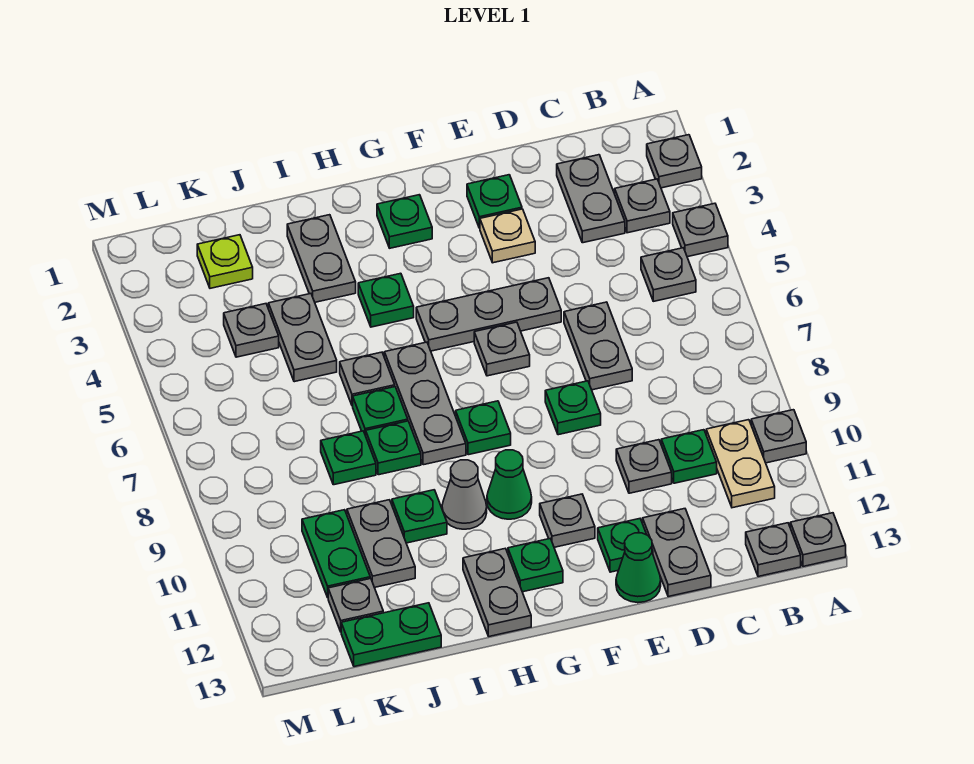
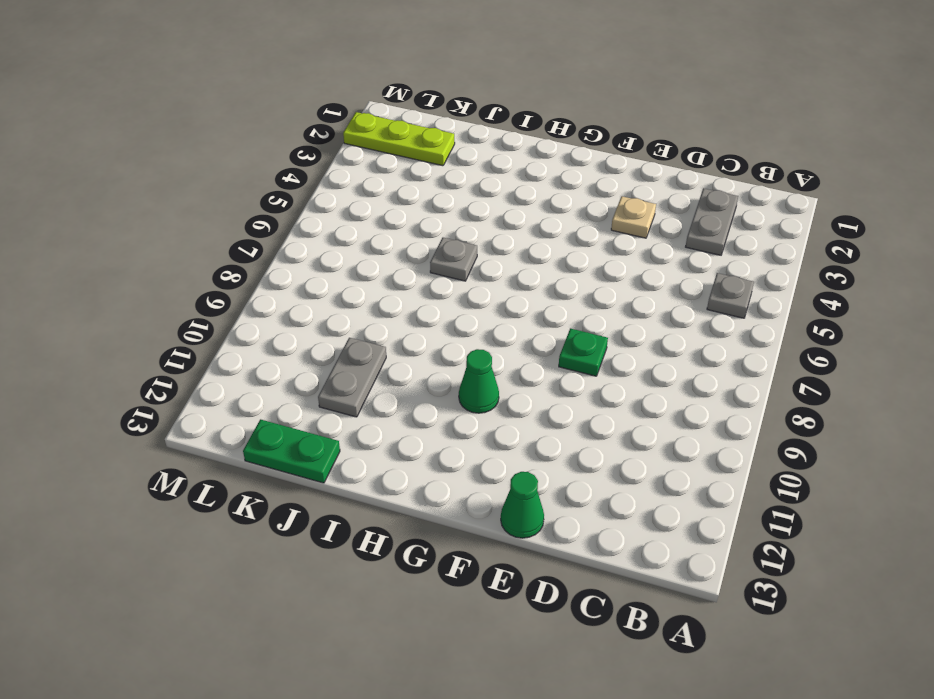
lime 1x3 plate [343,112,455,166] -> lime 1x1 plate [197,235,253,288]
none -> grey 1x1 plate [647,135,702,188]
none -> grey 1x1 plate [673,203,728,257]
none -> grey 1x1 plate [751,410,806,463]
none -> grey 1x1 plate [790,513,846,566]

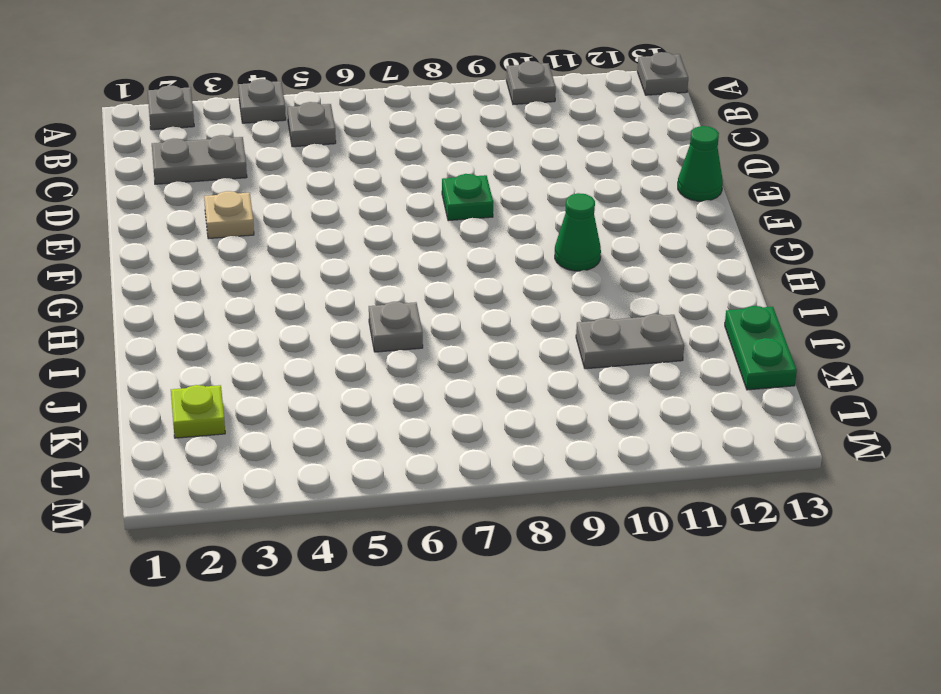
none -> grey 1x1 plate [615,179,670,233]
none -> tan 1x2 plate [706,420,775,508]
none -> grey 1x1 plate [746,523,801,577]
none -> green 1x1 plate [661,430,717,483]

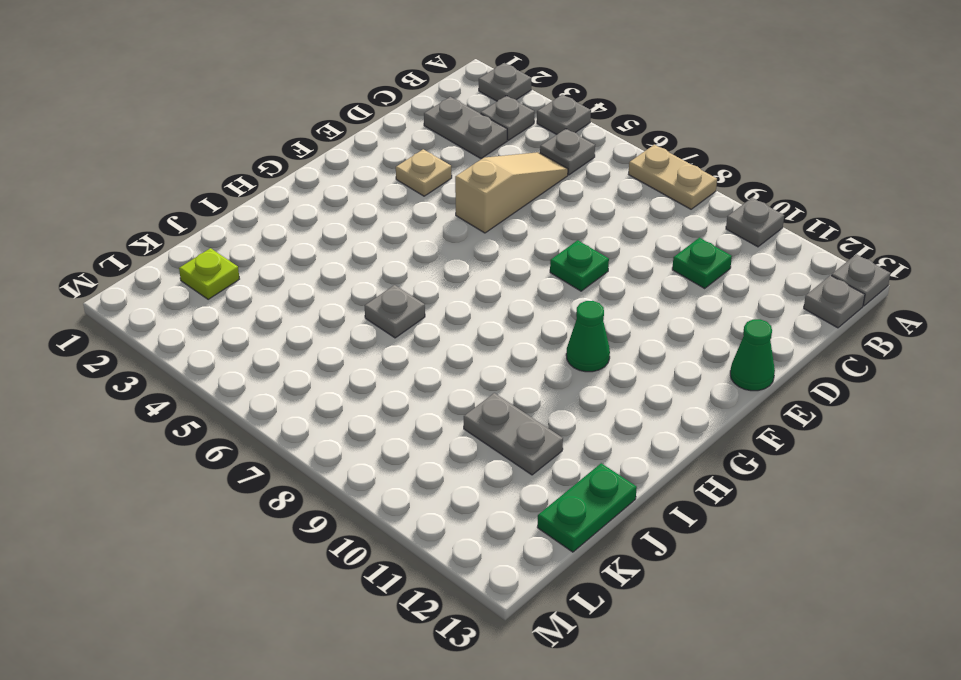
tan 1x2 plate [628,145,717,209] -> tan 1x2 plate moved to [706,420,775,508]
tan 1x3 slope [455,152,568,233] -> grey 1x3 plate [416,278,561,351]
none -> grey 1x2 plate [564,302,632,390]
none -> grey 1x1 plate [616,440,672,493]
none -> grey 1x2 plate [643,509,711,597]
none -> green 1x1 plate [467,175,522,228]

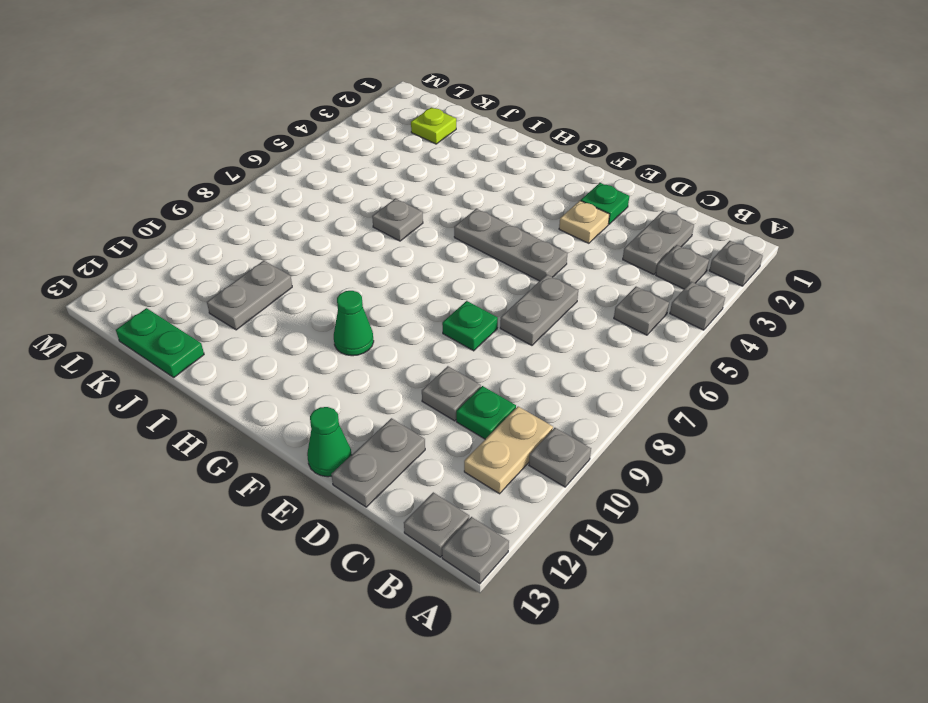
none -> green 1x1 plate [598,519,653,572]
none -> grey 1x1 plate [474,322,530,376]
none -> grey 1x1 plate [540,494,595,547]
none -> green 1x1 plate [377,195,432,248]

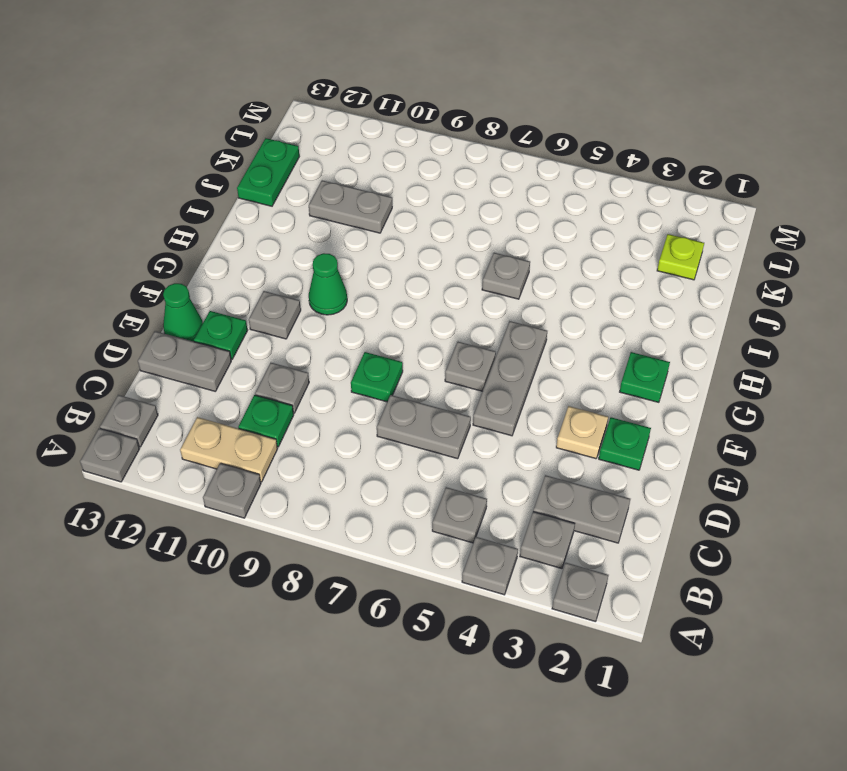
none -> green 1x1 plate [456,401,511,455]
none -> green 1x1 plate [508,539,563,592]
none -> green 1x1 plate [358,273,414,327]
none -> grey 1x3 plate [384,342,466,465]

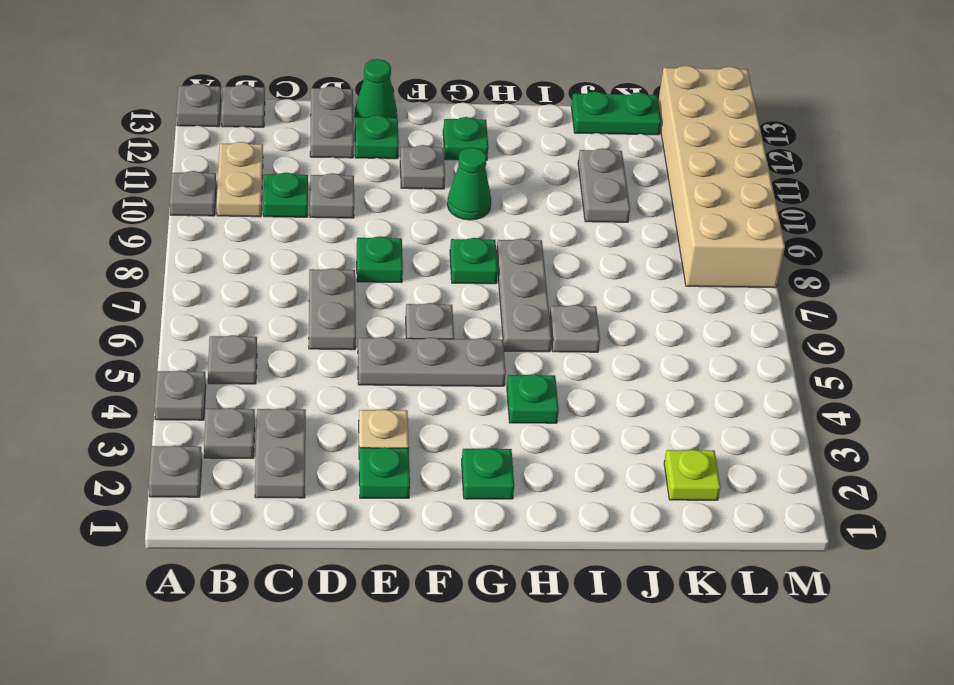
tan 2x6 brick [658,66,785,288] -> none
none -> grey 1x1 cone [442,460,487,529]
none -> grey 1x2 plate [463,548,531,636]
none -> grey 1x2 plate [287,215,356,302]
none -> green 1x1 plate [353,387,408,436]

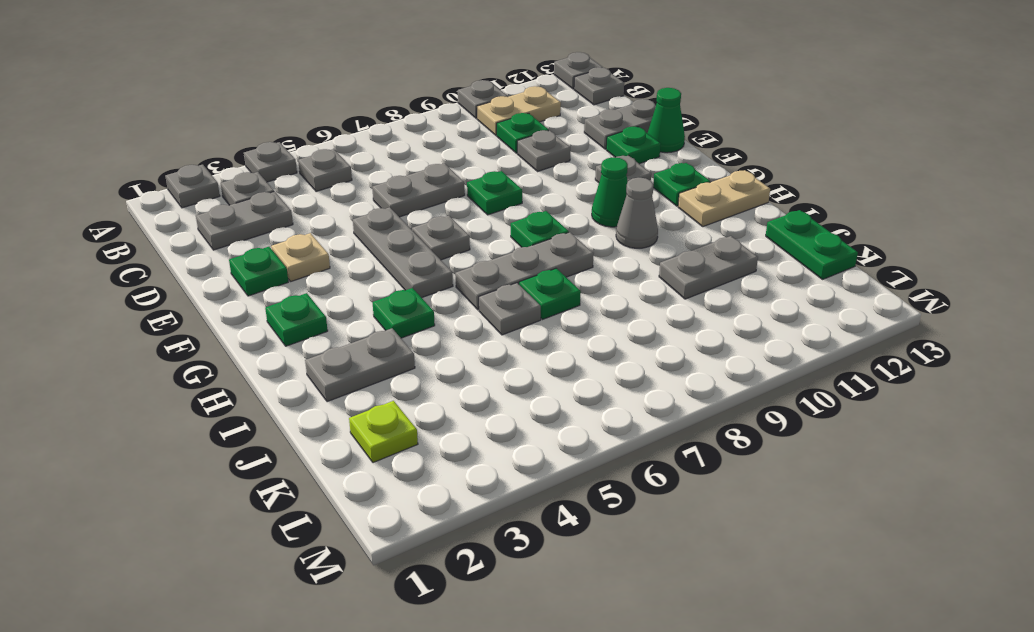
tan 1x2 plate [678,170,770,227] -> grey 1x2 plate [463,548,531,636]
none -> green 1x1 plate [366,421,421,475]
none -> green 1x1 plate [392,490,447,543]
none -> grey 1x2 plate [268,294,337,382]
none -> green 1x1 plate [321,431,376,485]

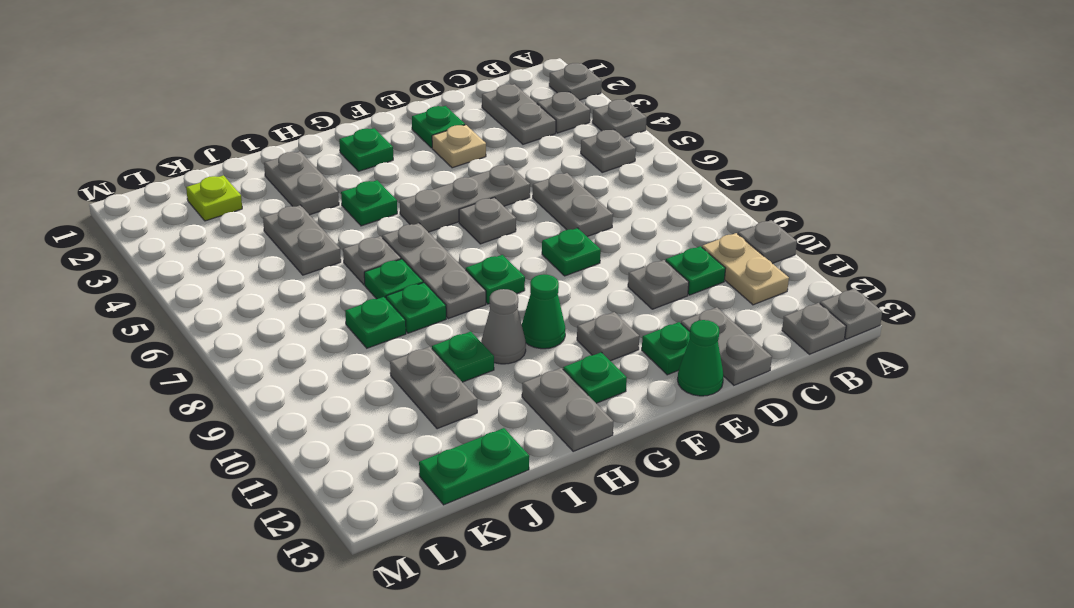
none -> grey 1x1 plate [224,304,279,357]
none -> green 1x2 plate [302,510,370,597]
none -> grey 1x1 plate [328,578,383,632]

